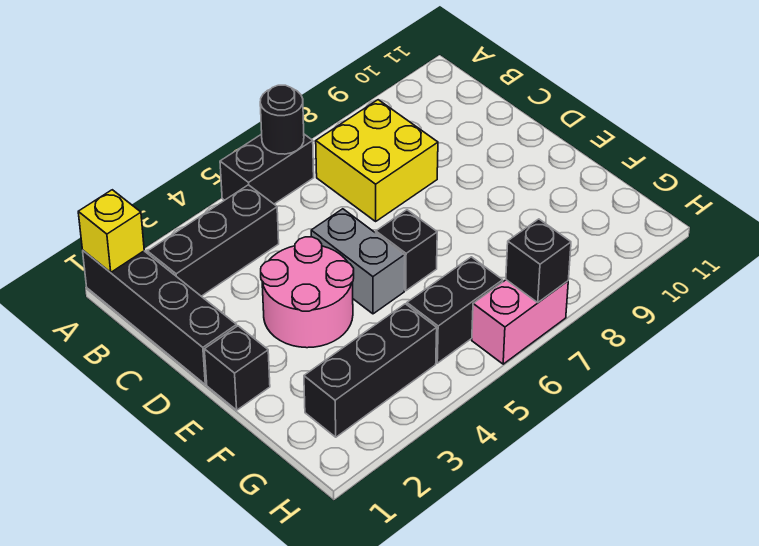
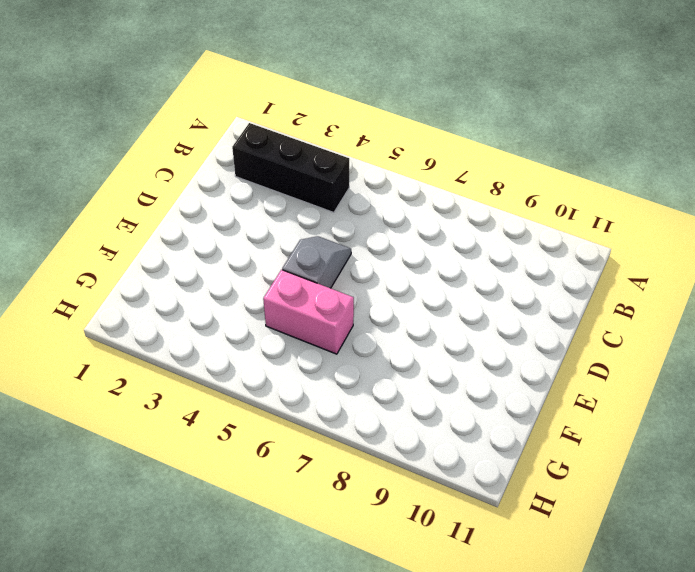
grey 1x2 slope [282,236,351,288] -> grey 1x2 brick [311,209,405,314]
pink 1x2 brick [263,270,354,354] -> pink 1x2 brick moved to [472,280,568,364]
none -> black 1x4 brick [83,251,237,385]
none -> black 1x2 brick [220,134,314,204]
none -> yellow 2x2 brick [316,100,438,221]

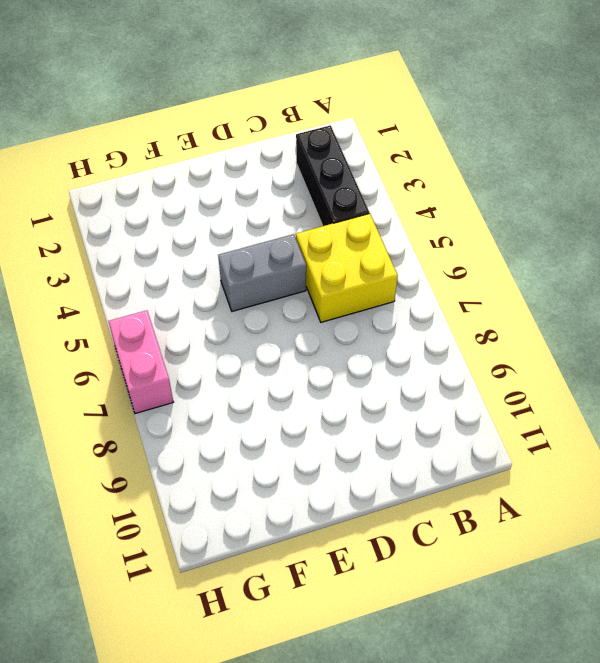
yellow 2x2 brick [296,213,398,322] -> yellow 2x2 brick moved to [316,100,438,221]
none -> black 1x4 brick [83,251,237,385]
none -> black 1x2 brick [220,134,314,204]
none -> pink 2x2 round brick [261,237,354,348]

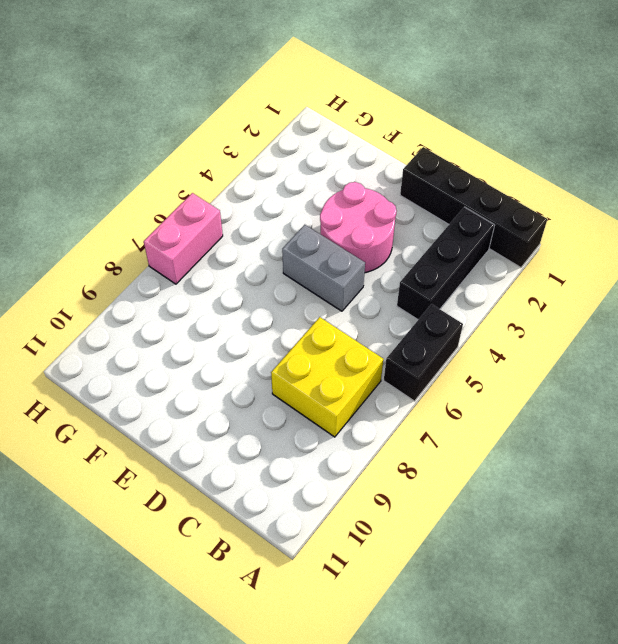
none -> black 1x1 brick [204,326,270,410]
none -> black 1x1 brick [376,210,437,291]
none -> black 1x3 brick [304,304,437,437]

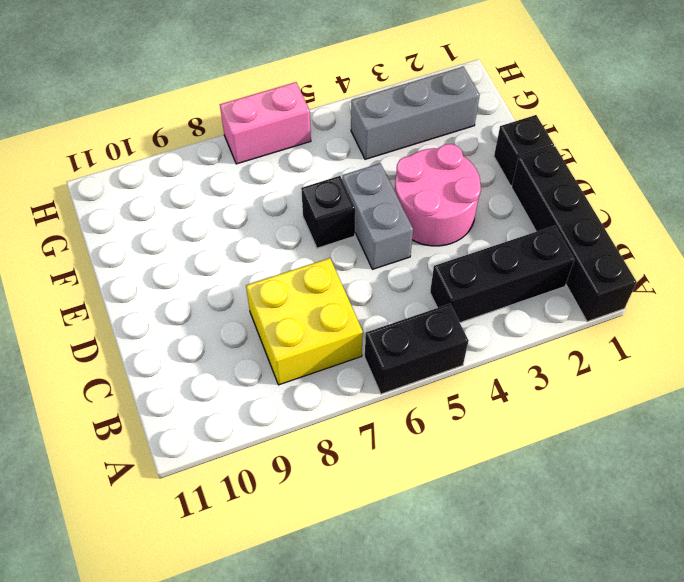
grey 1x3 brick [351,67,480,159] -> black 1x3 brick [304,304,437,437]
none -> black 1x2 brick [407,257,503,363]
none -> yellow 1x1 brick [78,190,144,272]
none -> black 1x1 round brick [260,85,304,154]

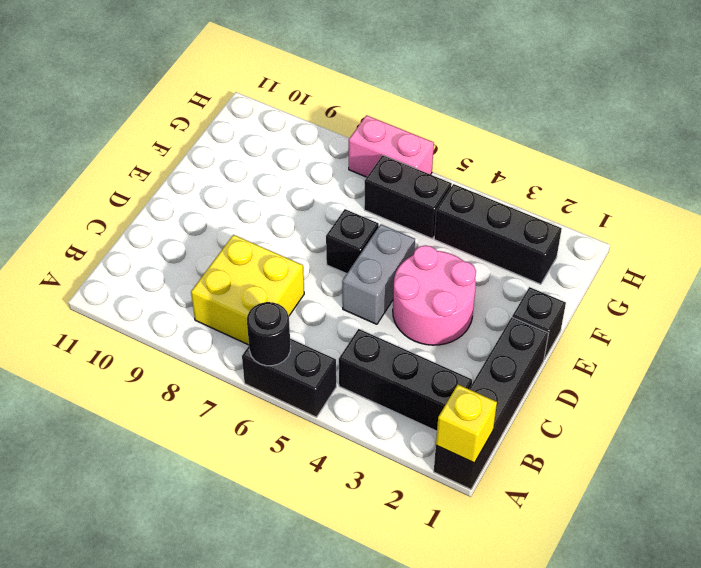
none -> black 1x1 brick [506,219,571,302]

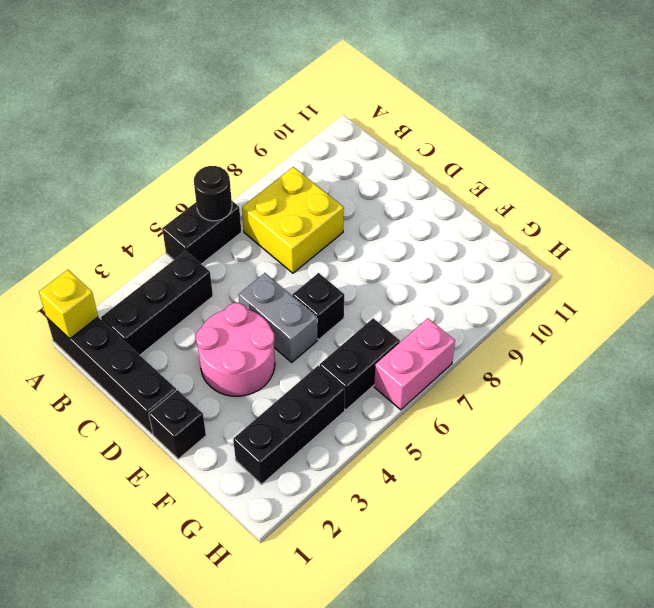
none -> black 1x1 brick [506,219,571,302]

